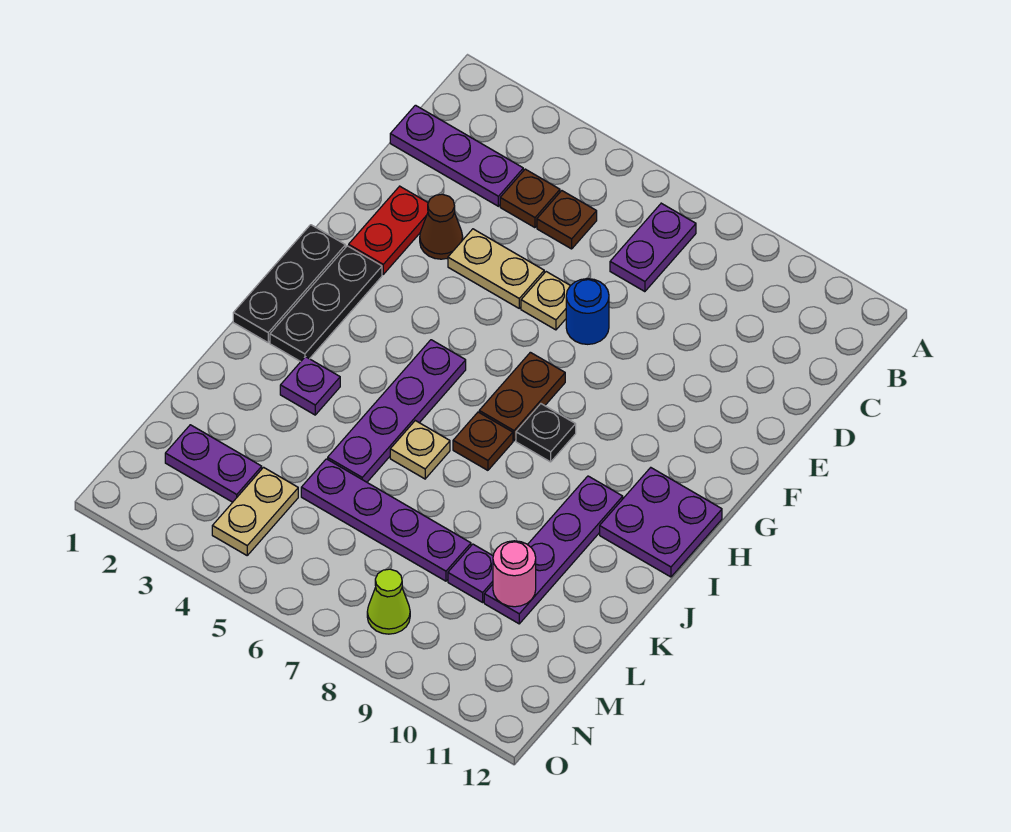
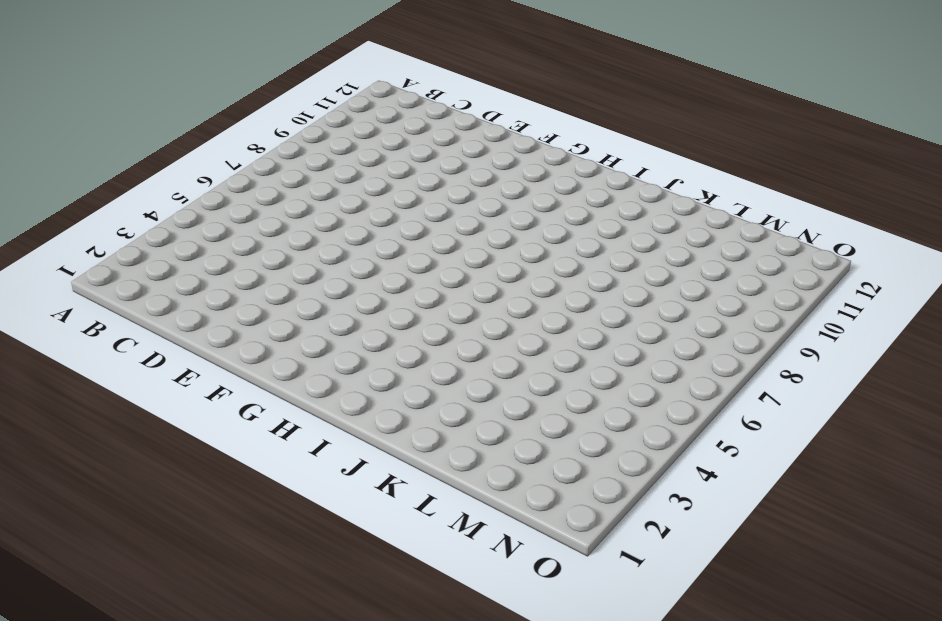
none -> purple 1x2 plate [610,203,696,292]
none -> purple 1x3 plate [390,105,523,206]
none -> brown 1x1 plate [500,169,560,228]

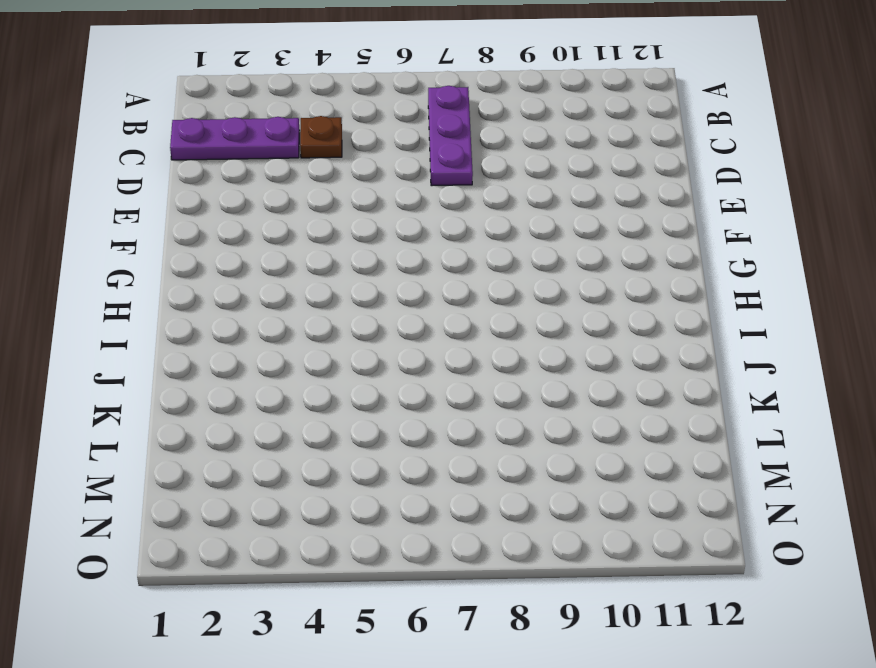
purple 1x3 plate [428,86,473,186] -> purple 1x2 plate [610,203,696,292]
none -> brown 1x1 plate [537,191,597,249]
none -> red 1x2 plate [349,186,428,274]
none -> brown 1x1 cone [420,194,463,259]

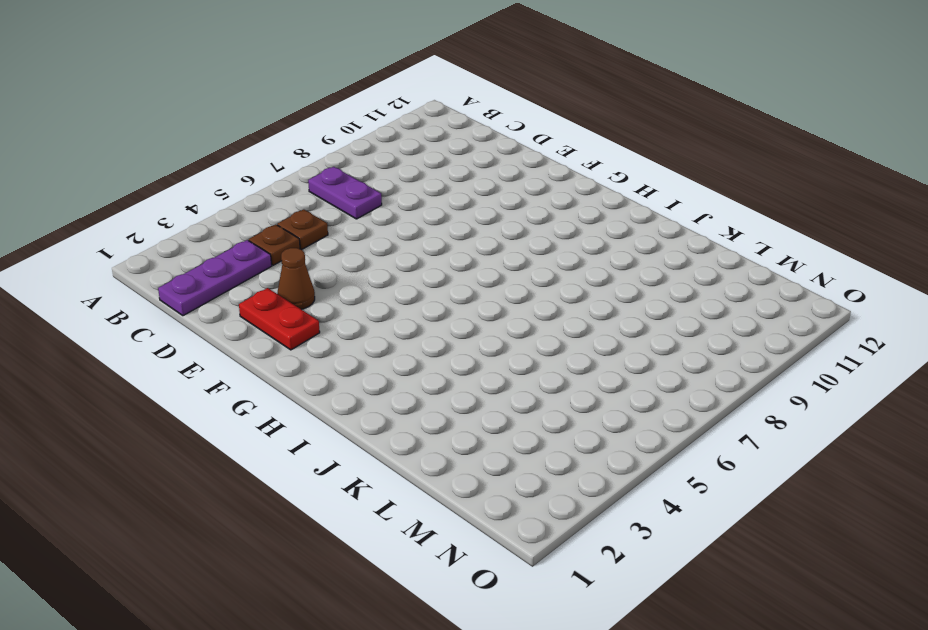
none -> tan 1x2 plate [448,229,544,308]
none -> tan 1x1 plate [521,272,570,330]
none -> blue 1x1 round brick [566,279,609,344]

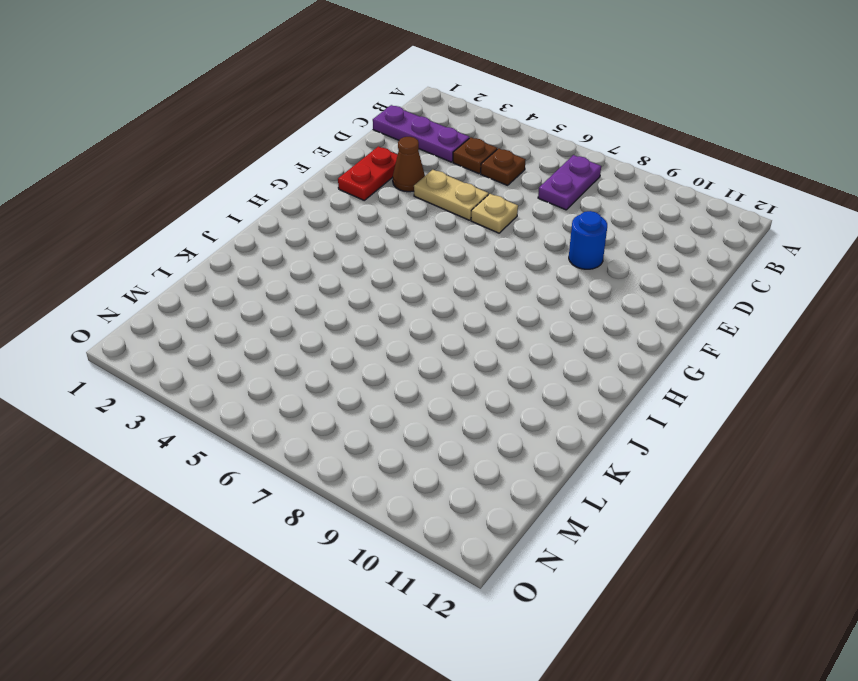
blue 1x1 round brick [569,211,607,269] -> blue 1x1 round brick moved to [566,279,609,344]
none -> black 1x3 plate [233,225,345,342]
none -> black 1x3 plate [270,246,382,362]
none -> brown 1x2 plate [479,352,565,441]

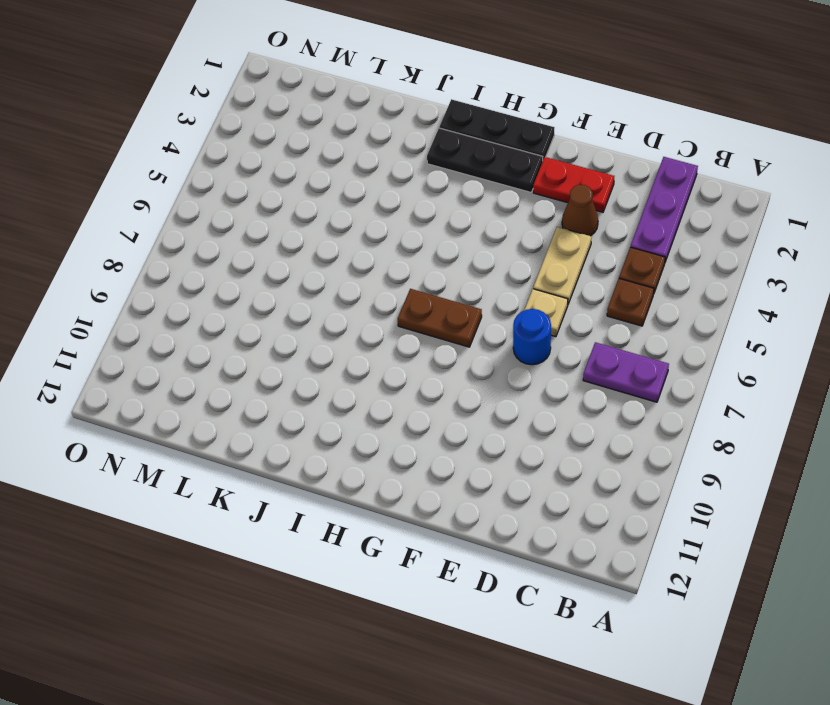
none -> purple 1x4 plate [328,340,466,482]
none -> black 1x1 plate [516,404,576,462]
none -> purple 2x2 plate [600,468,722,577]

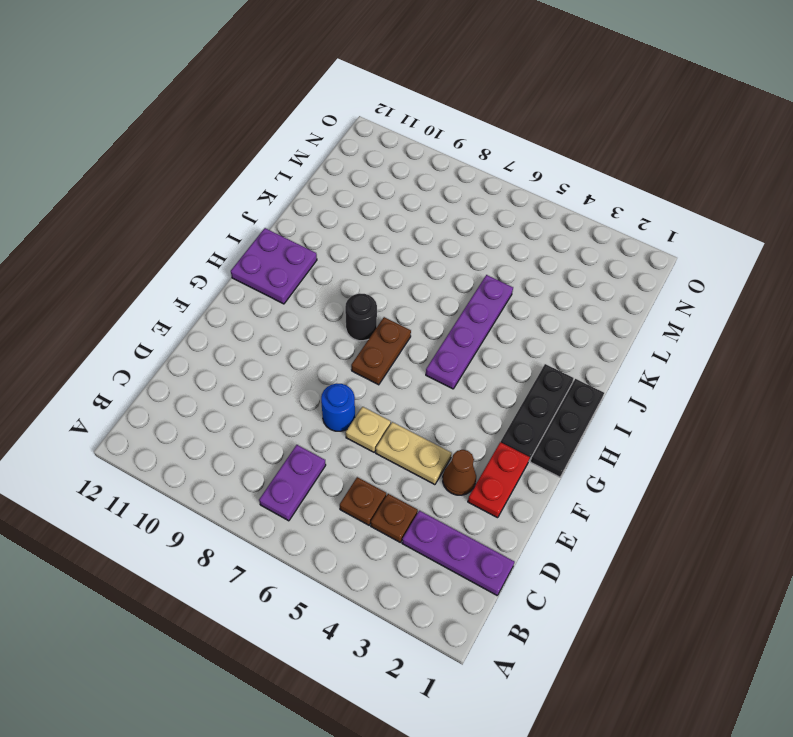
black 1x1 round brick [345,293,377,341] -> black 1x1 plate [516,404,576,462]
none -> brown 1x1 plate [453,412,513,470]
none -> purple 1x4 plate [484,476,623,624]
none -> purple 1x1 plate [280,357,340,415]

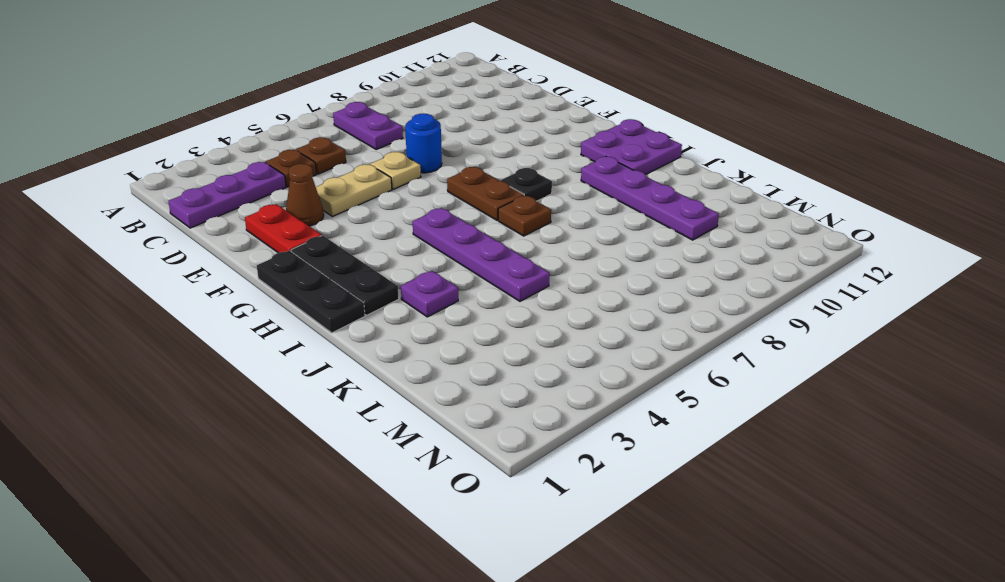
none -> tan 1x1 plate [390,421,450,479]
none -> purple 1x4 plate [301,459,471,581]
none -> purple 1x1 plate [448,544,493,602]

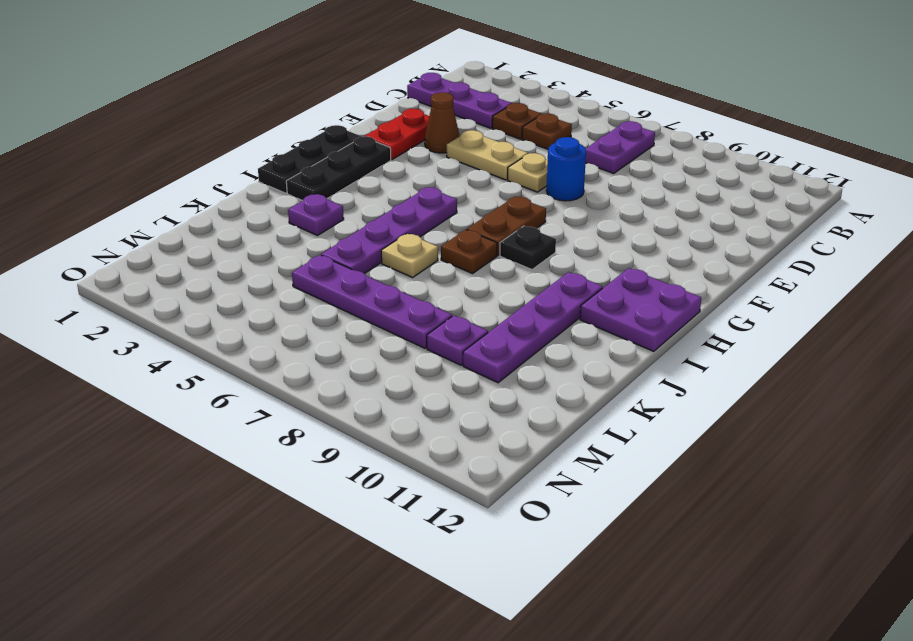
none -> purple 1x2 plate [165,425,262,502]
none -> tan 1x2 plate [212,467,298,555]
none -> lime 1x1 cone [367,569,410,634]

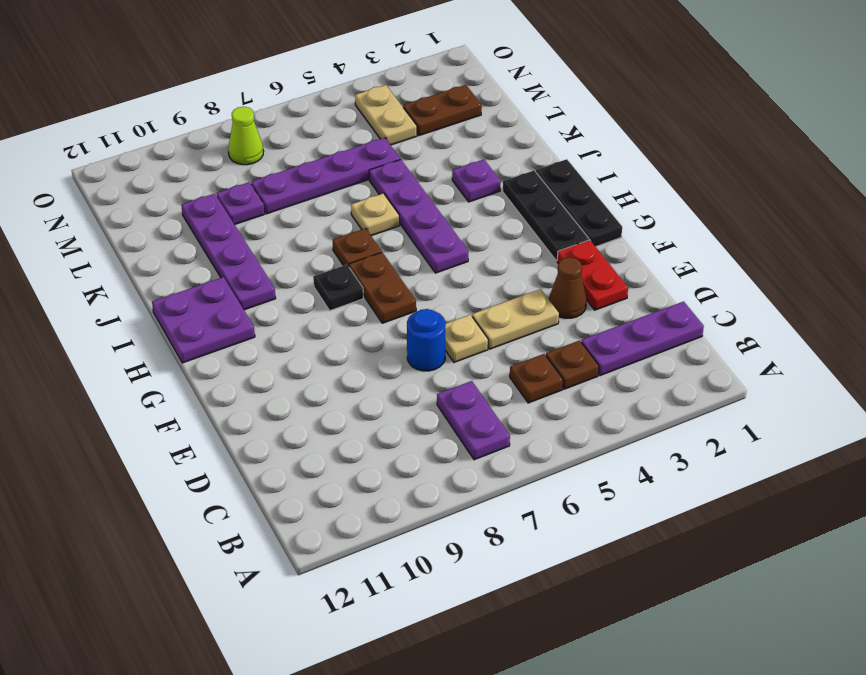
brown 1x2 plate [403,85,482,136] -> purple 1x2 plate [165,425,262,502]
none -> pink 1x1 round brick [493,541,536,607]

